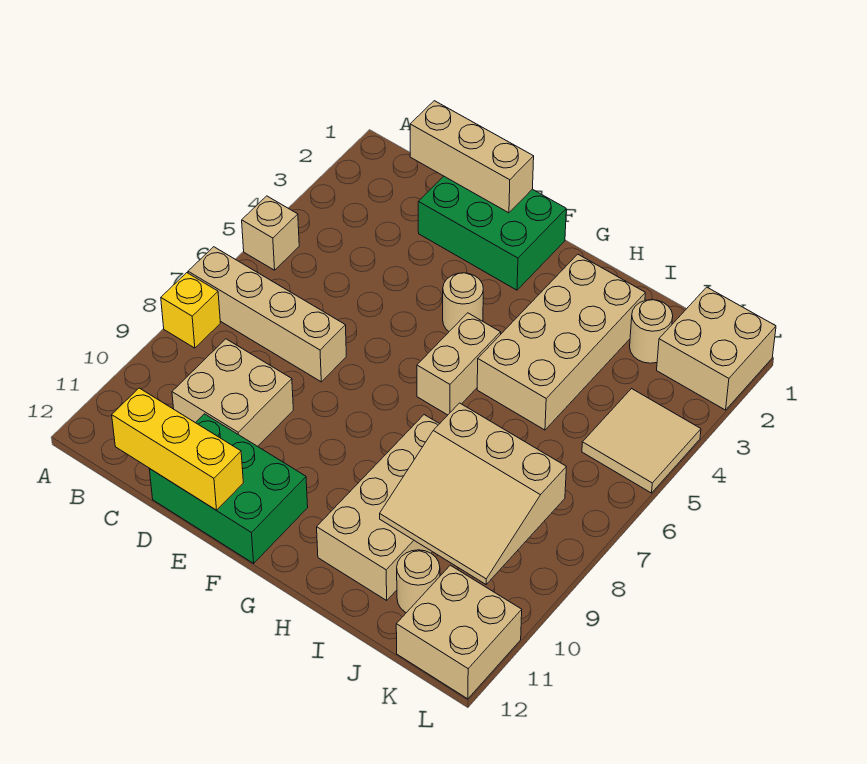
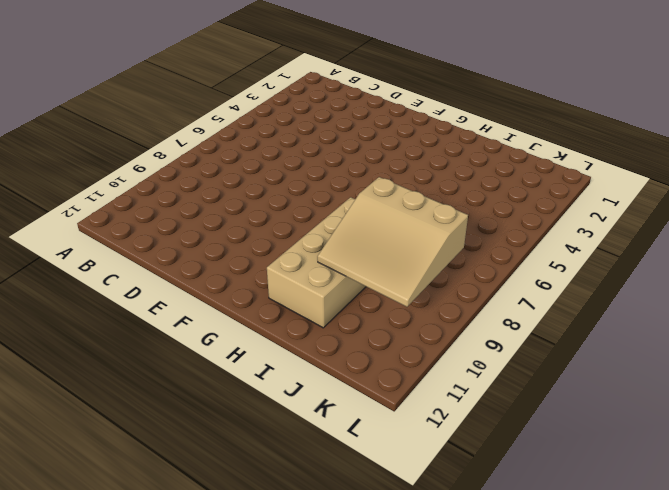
none -> tan 1x1 brick [242,196,299,270]
none -> tan 1x4 brick [188,247,346,382]
none -> yellow 1x1 brick [161,273,220,348]

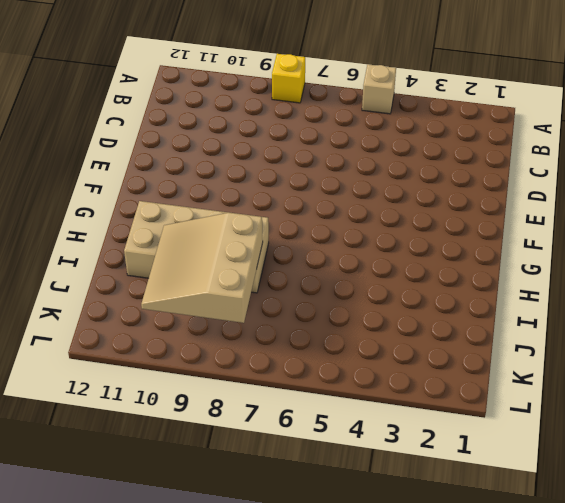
none -> tan 1x4 brick [188,247,346,382]
none -> tan 2x2 brick [172,339,293,446]
none -> green 2x3 brick [418,176,566,290]

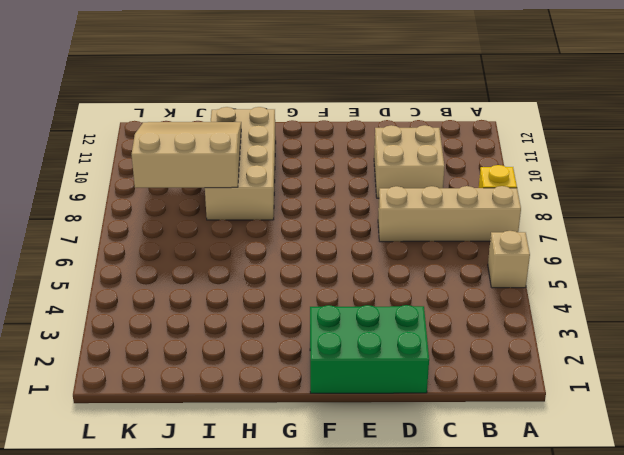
none -> green 2x3 brick [149,414,308,563]
none -> tan 1x1 round brick [443,273,483,331]
none -> tan 1x2 brick [417,313,501,415]

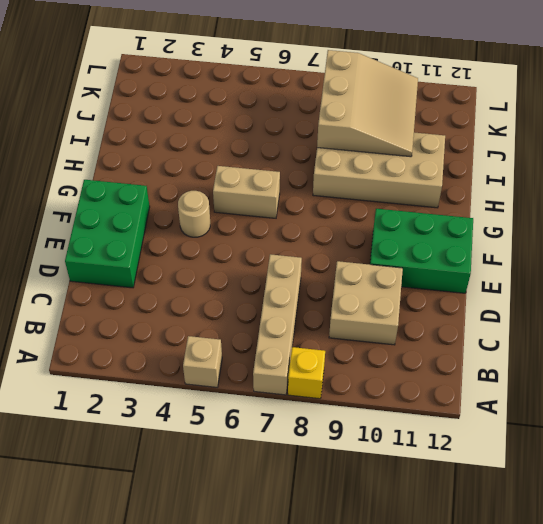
green 2x3 brick [370,209,473,293] -> green 2x3 brick turned to [149,414,308,563]
none -> tan 2x4 brick [477,254,645,430]
none -> tan 1x1 round brick [630,300,673,363]
none -> tan 1x1 round brick [397,550,440,613]

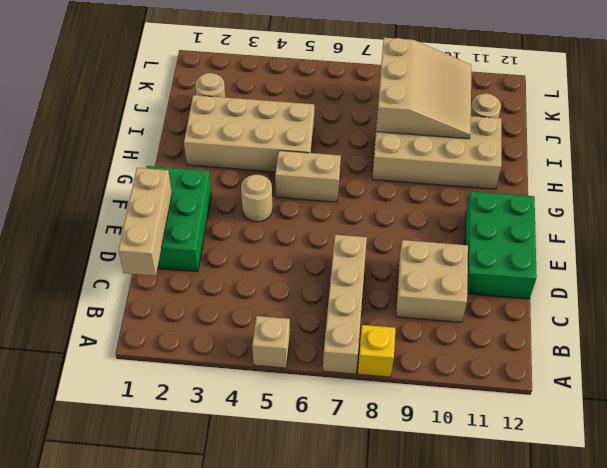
none -> tan 2x2 brick [657,287,776,410]
none -> tan 2x2 tile [582,389,701,493]
none -> tan 2x2 brick [396,565,522,699]

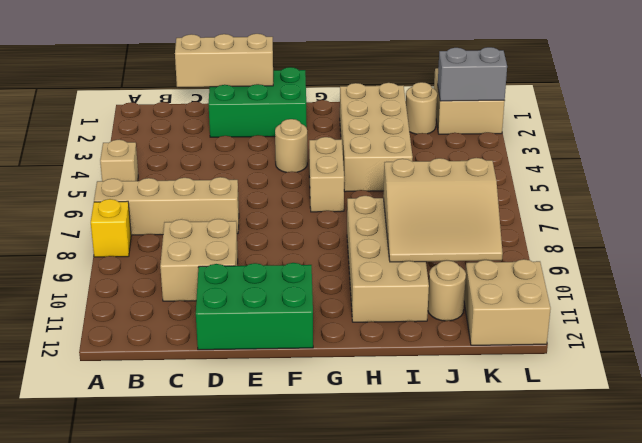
grey 1x2 brick [438,47,507,101] -> none
none -> tan 2x2 tile [582,389,701,493]
none -> yellow 1x3 brick [112,388,243,510]

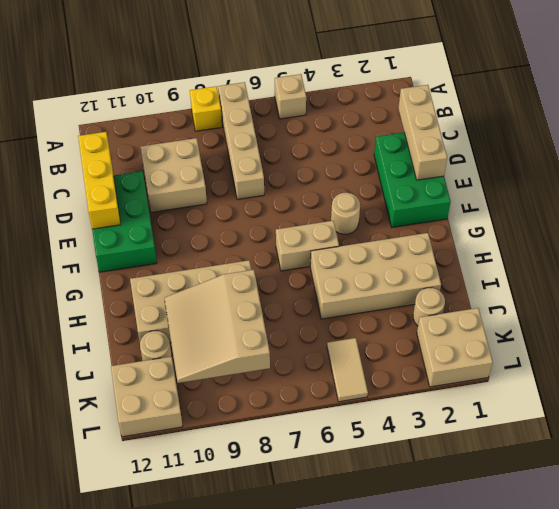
tan 1x2 tile [327,338,368,402] -> tan 2x2 tile [582,389,701,493]

